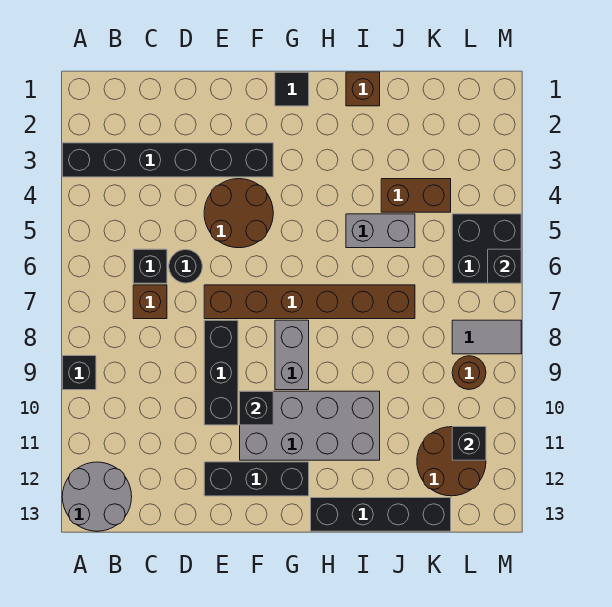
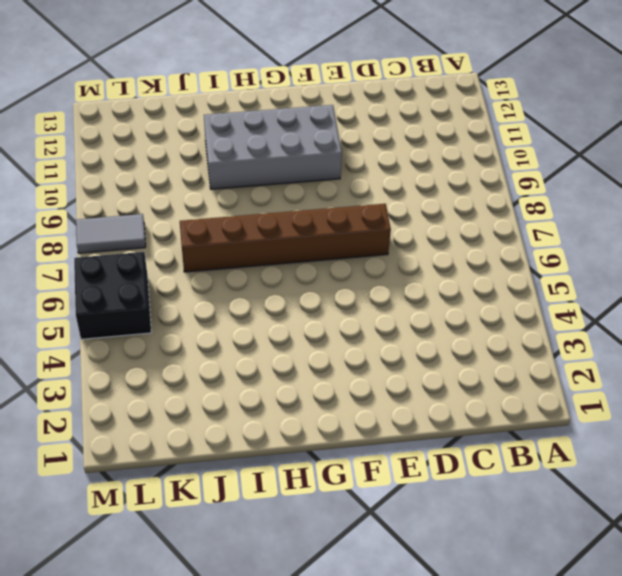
none -> black 1x6 brick [62,143,273,177]
none -> black 1x1 brick [62,356,96,390]
none -> grey 2x2 round brick [62,462,132,531]

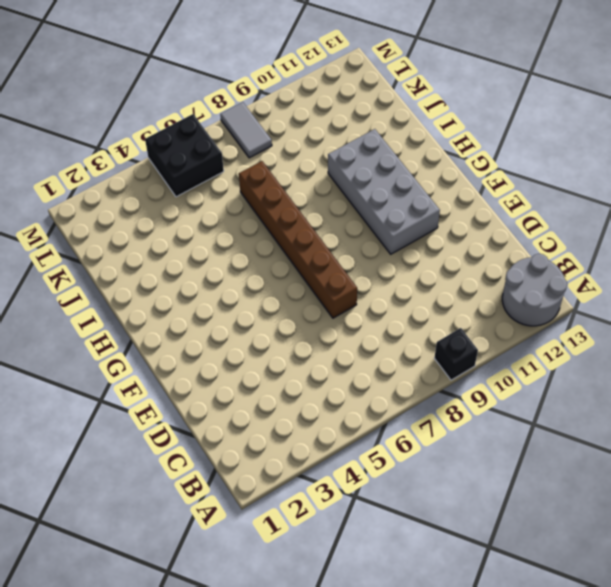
none -> black 1x6 brick [62,143,273,177]
none -> black 1x1 brick [133,249,167,283]
none -> brown 1x1 brick [133,285,167,319]

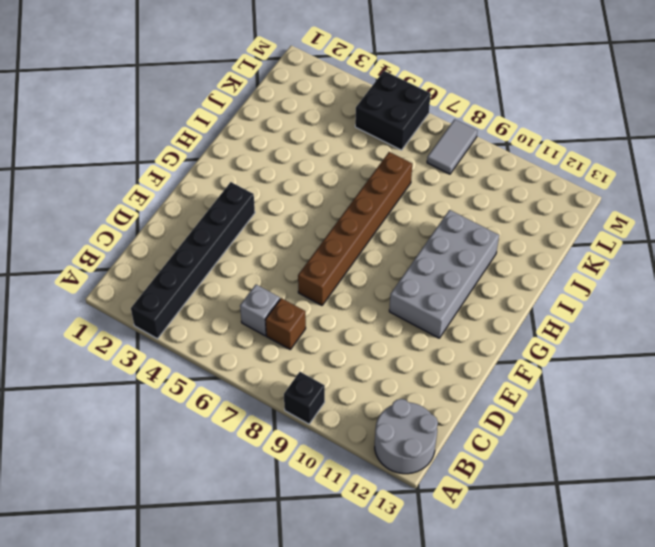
grey 1x1 brick [240,285,280,336] -> black 1x1 brick [133,249,167,283]
none -> black 1x1 round brick [169,250,202,283]
none -> brown 2x2 round brick [204,179,273,248]
none -> black 1x3 brick [204,320,238,425]

